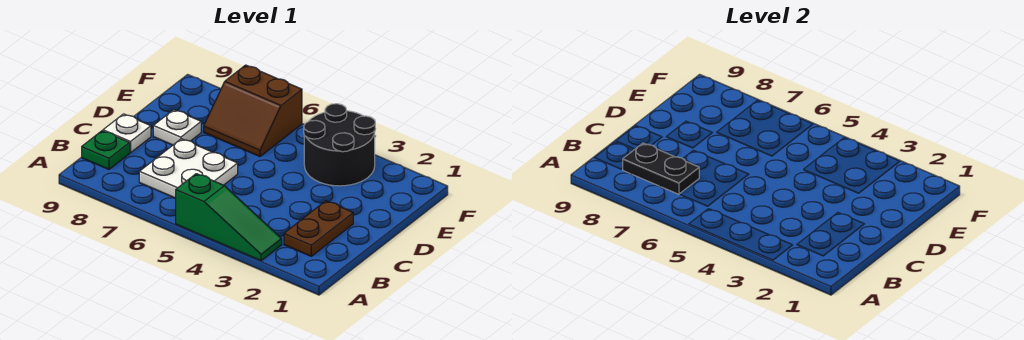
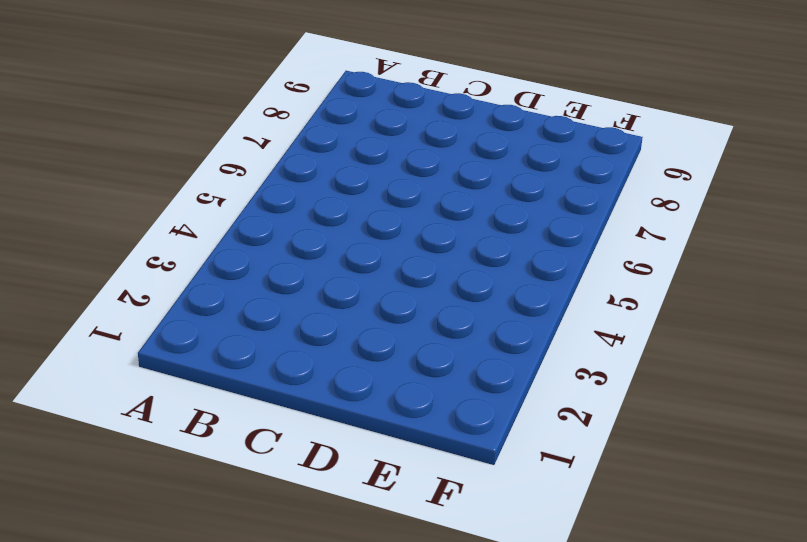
none -> green 1x3 slope [175,174,282,261]
none -> brown 1x2 plate [284,201,353,256]

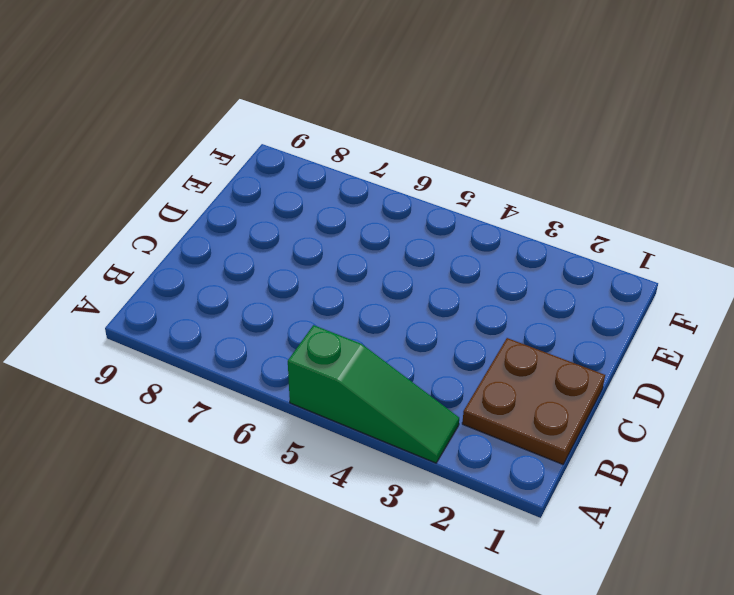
brown 2x2 plate [462,338,605,464] -> brown 1x2 plate [284,201,353,256]
none -> white 2x2 plate [139,139,238,198]
none -> green 1x1 plate [82,131,130,169]

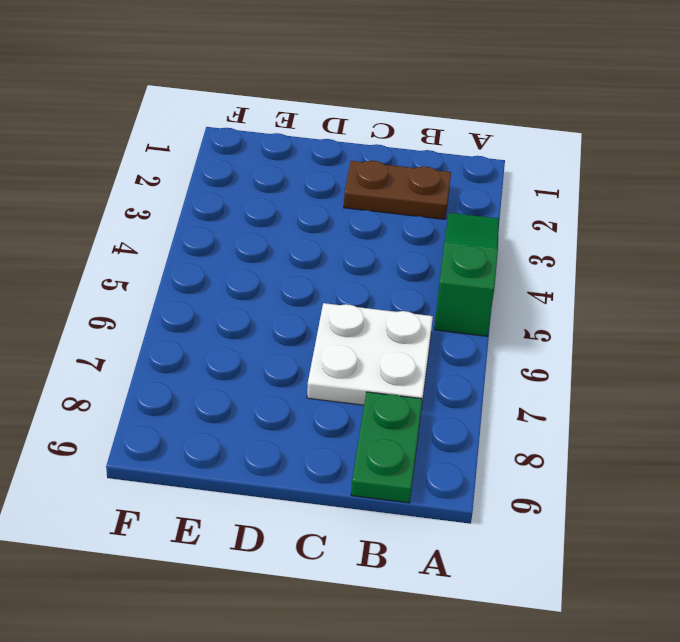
green 1x2 plate [351,392,422,503] -> green 1x1 plate [82,131,130,169]
none -> white 1x1 plate [103,114,151,153]
none -> white 1x1 plate [153,110,201,145]

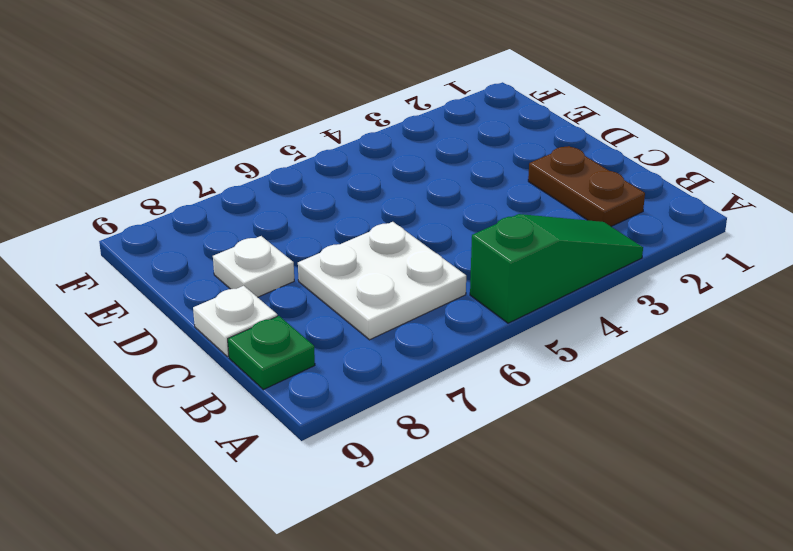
none -> black 2x2 round brick [304,104,375,186]
none -> brown 2x2 slope [204,65,302,156]

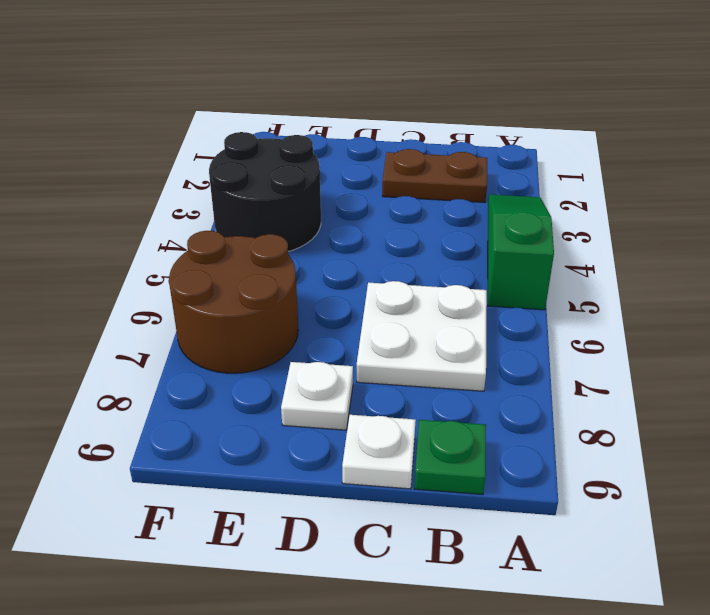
brown 2x2 round brick [169,231,298,373] -> brown 2x2 slope [204,65,302,156]
none -> black 1x2 plate [623,143,699,194]

